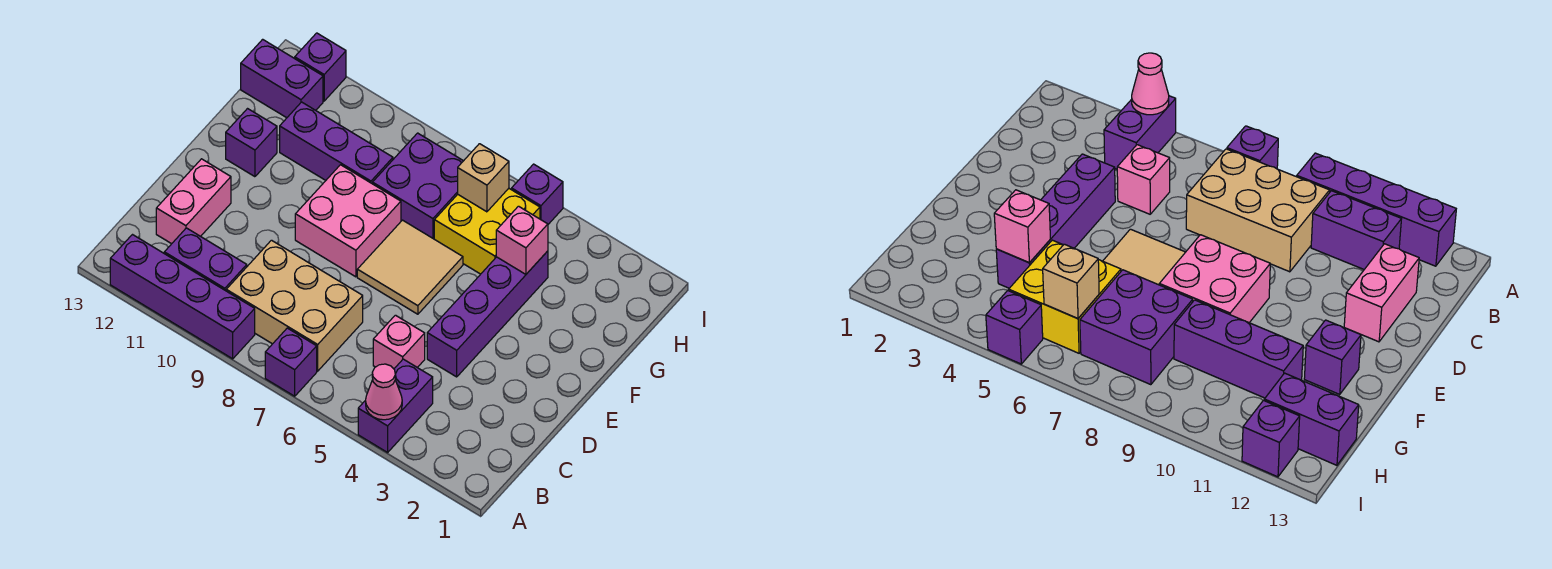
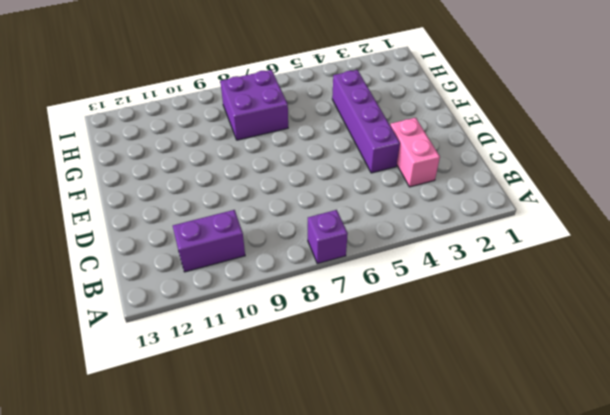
pink 1x2 brick [390,118,440,187] -> pink 1x2 brick moved to [156,159,231,244]
none -> purple 1x2 brick [358,359,433,452]
none -> purple 1x4 brick [110,235,255,359]
none -> tan 2x3 brick [226,240,363,371]

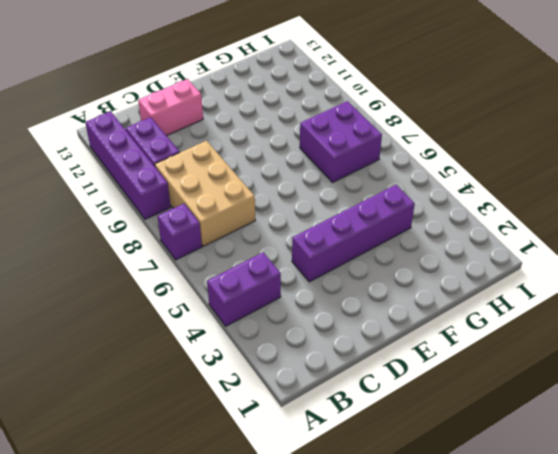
none -> pink 1x1 brick [373,315,425,369]
none -> tan 2x2 tile [357,220,463,314]
none -> pink 2x2 brick [295,165,401,277]

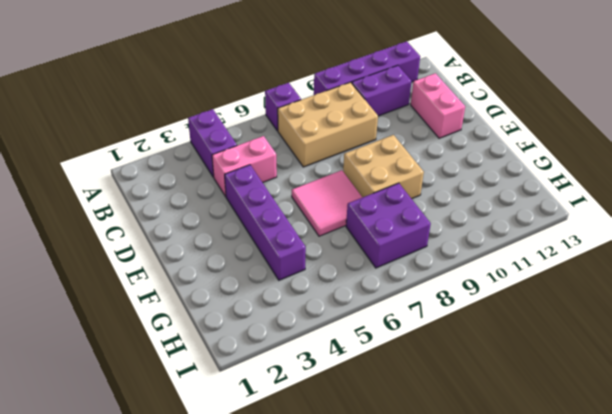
pink 1x2 brick [212,136,277,196] -> pink 1x1 brick [373,315,425,369]
pink 2x2 tile [292,170,362,236] -> tan 2x2 tile [357,220,463,314]
tan 2x2 brick [343,135,424,199] -> pink 2x2 brick [295,165,401,277]
none -> purple 1x1 brick [226,109,277,177]
none -> yellow 2x2 brick [434,188,540,274]
none -> purple 1x3 brick [280,102,393,184]

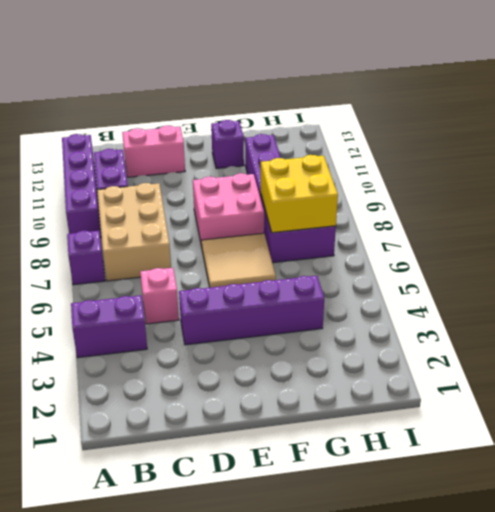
yellow 2x2 brick [261,155,338,233] -> yellow 2x2 brick moved to [434,188,540,274]
none -> purple 1x2 brick [241,39,323,118]
none -> purple 1x1 brick [512,164,563,224]
none -> purple 1x1 brick [295,33,346,101]

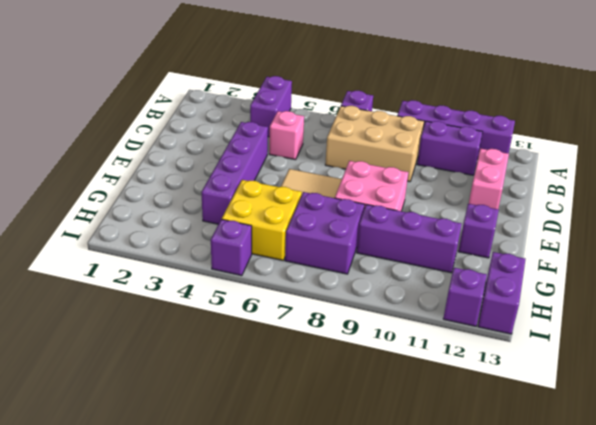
purple 1x2 brick [478,252,525,334] -> purple 1x2 brick turned to [241,39,323,118]
none -> pink 1x1 cone [366,364,402,420]
none -> pink 1x1 brick [496,206,548,274]
none -> tan 1x1 brick [458,144,509,212]

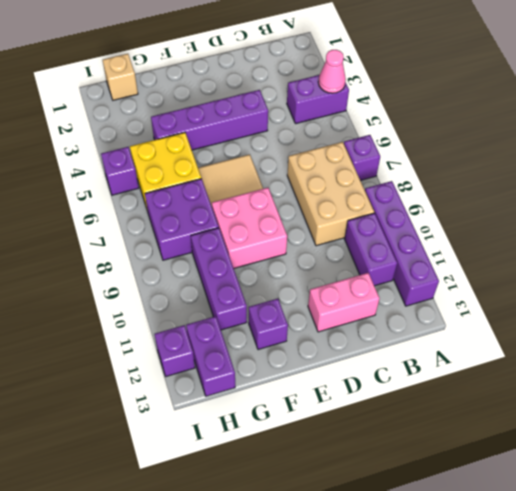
tan 1x1 brick [103,54,138,100] -> tan 1x1 brick moved to [458,144,509,212]
none -> pink 1x1 brick [373,315,425,369]
none -> pink 1x1 brick [496,206,548,274]

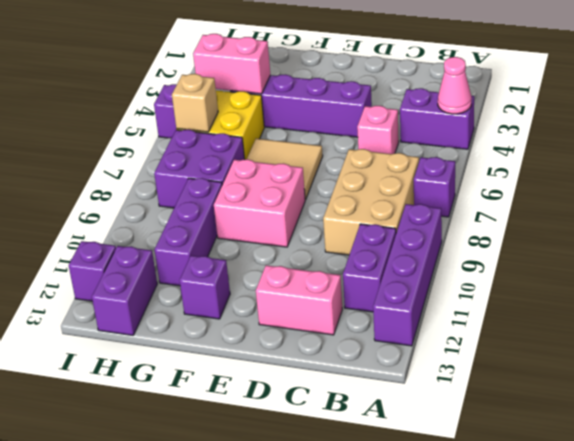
pink 1x2 brick [193,34,270,94] -> pink 1x1 brick [496,206,548,274]

